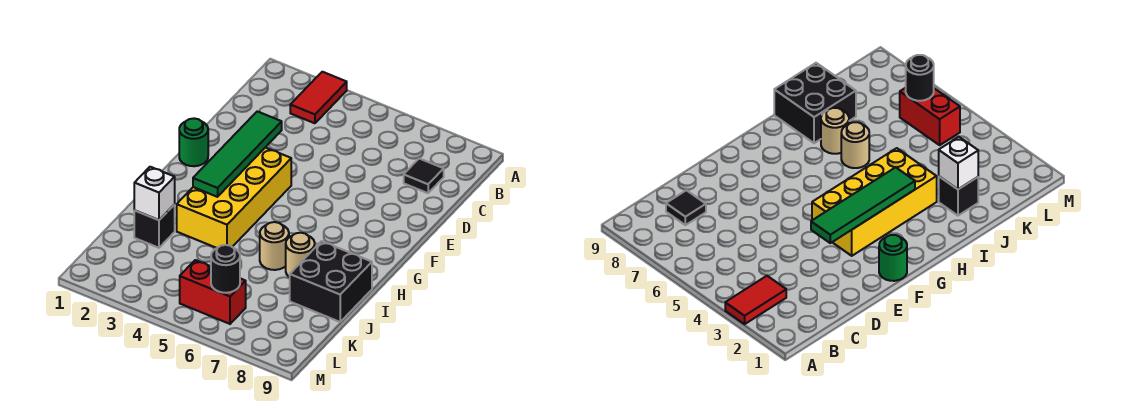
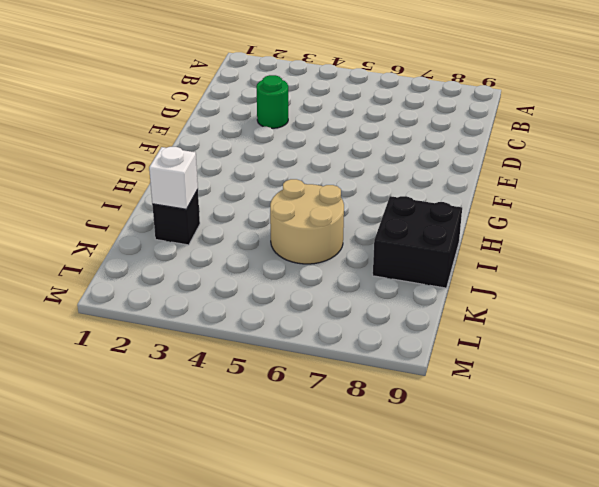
green 1x1 round brick [256,75,288,128] -> green 1x1 round brick moved to [179,118,208,166]
tan 2x2 round brick [270,179,344,264] -> tan 1x1 round brick [260,222,289,270]
none -> red 1x2 tile [290,72,347,123]
none -> black 1x1 tile [404,158,444,193]
none -> yellow 2x4 brick [177,147,291,248]

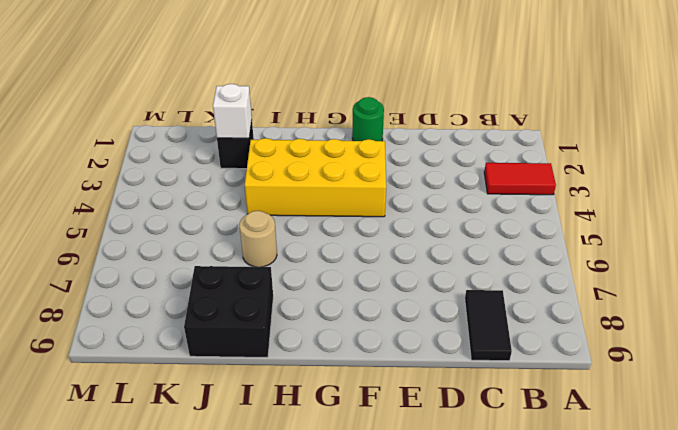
black 1x2 tile [465,290,512,361] -> black 1x1 tile [404,158,444,193]
none -> tan 1x1 round brick [286,233,315,277]
none -> red 1x2 brick [180,260,246,324]
none -> green 1x4 tile [193,111,282,197]

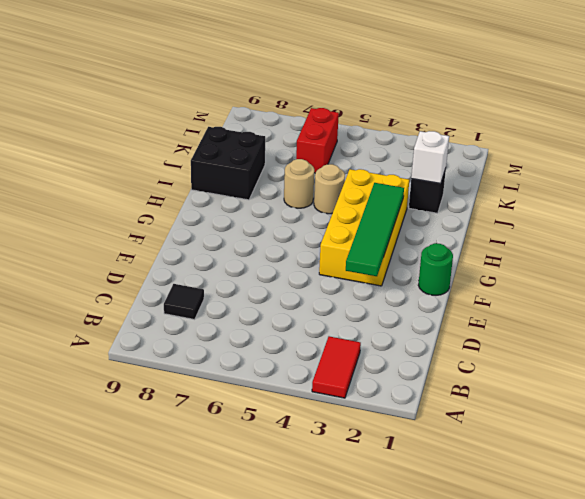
tan 1x1 round brick [314,164,345,214] -> tan 1x1 round brick moved to [286,233,315,277]
red 1x2 brick [296,108,339,173] -> red 1x2 brick turned to [180,260,246,324]
none -> black 1x1 round brick [211,245,240,293]

